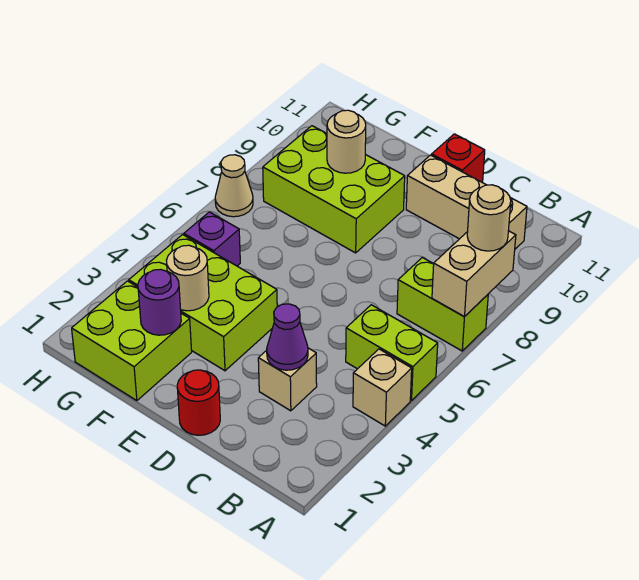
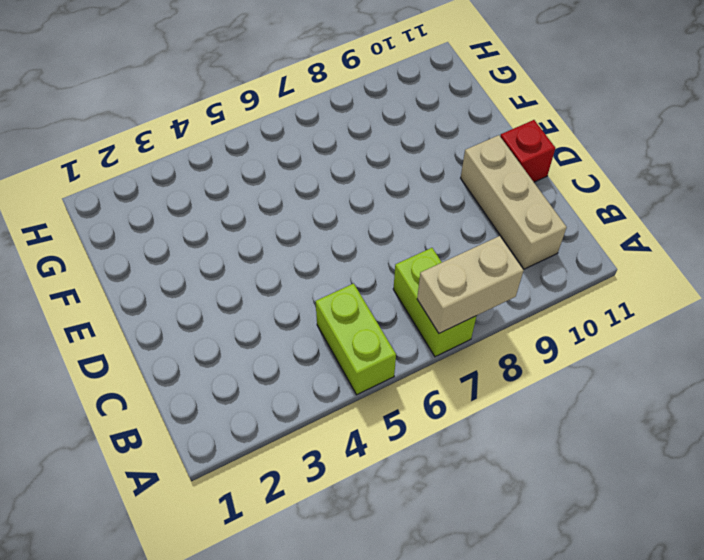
none -> tan 1x1 brick [353,349,412,426]
none -> tan 1x1 brick [258,348,317,411]
none -> red 1x1 round brick [177,370,220,435]

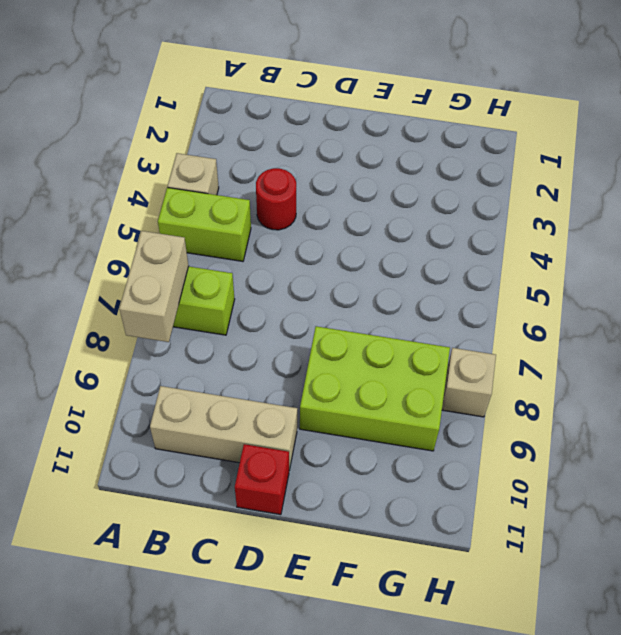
red 1x1 round brick [256,168,296,230] -> red 1x1 round brick moved to [177,370,220,435]
tan 1x1 brick [442,348,496,417] -> tan 1x1 brick moved to [258,348,317,411]
none -> lime 2x3 brick [129,235,277,371]
none -> lime 2x2 brick [72,281,192,401]
none -> purple 1x1 brick [184,212,240,266]

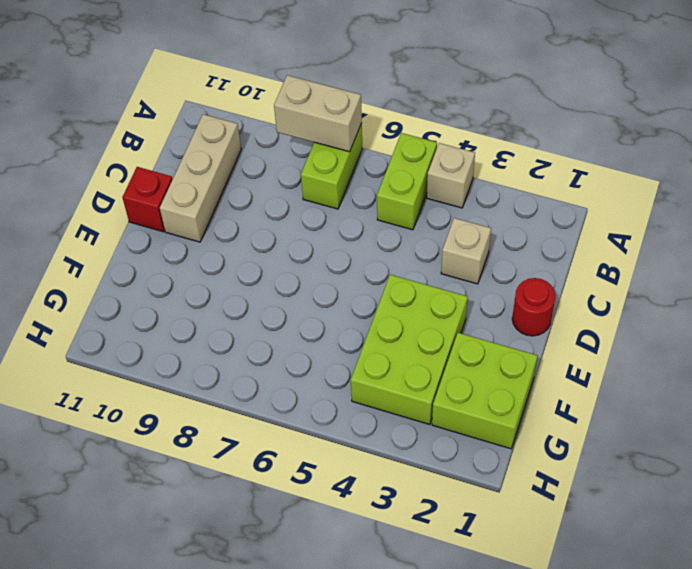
none -> lime 2x3 brick [263,126,405,253]
none -> purple 1x1 brick [184,212,240,266]
none -> tan 1x1 cone [215,155,253,217]

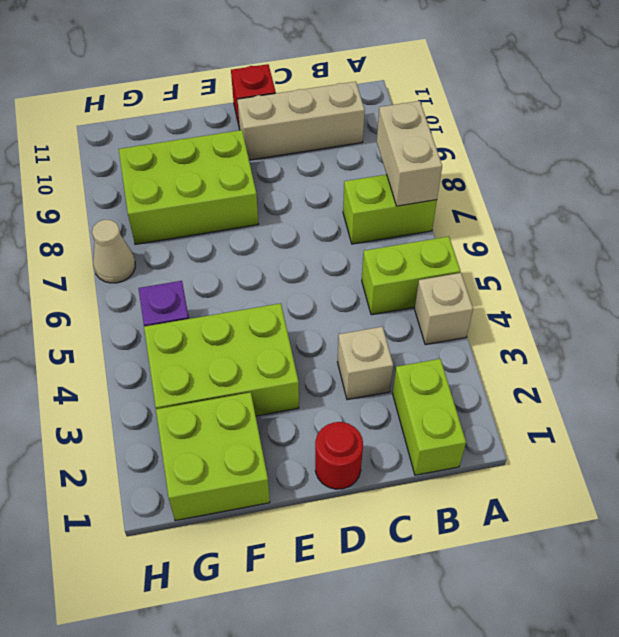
lime 1x2 brick [393,359,466,475] -> none
none -> purple 1x1 cone [267,304,308,370]
none -> purple 1x1 round brick [138,269,181,335]
none -> tan 1x1 round brick [166,245,209,311]

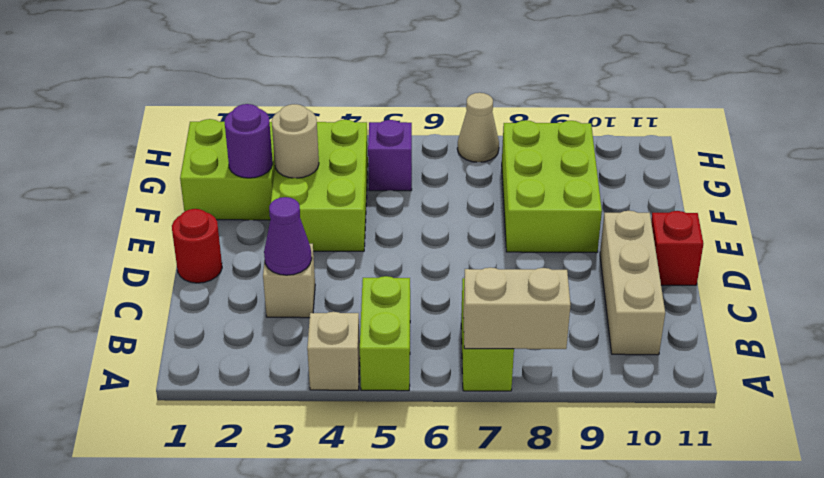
none -> tan 1x1 round brick [327,110,366,173]
none -> tan 1x1 round brick [467,185,511,251]

